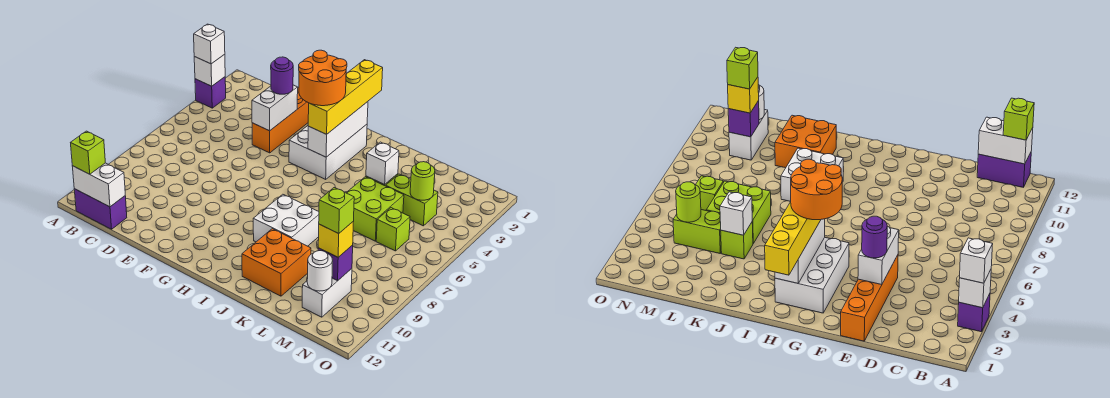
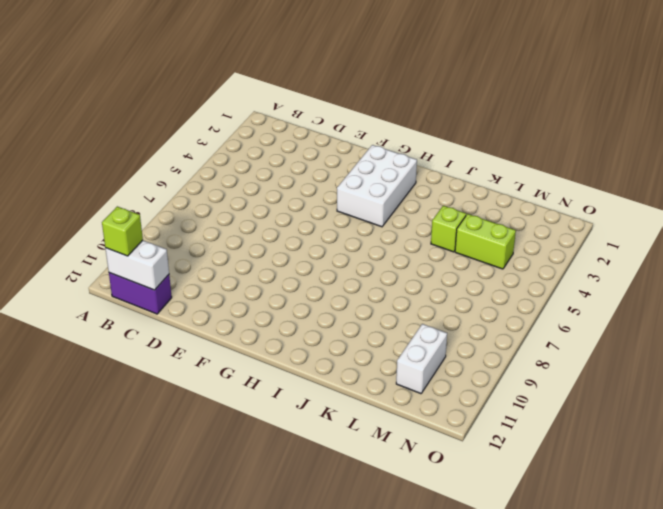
none -> purple 1x1 brick [195,77,226,108]
none -> orange 1x4 brick [252,87,309,153]
none -> white 2x2 brick [253,194,319,246]

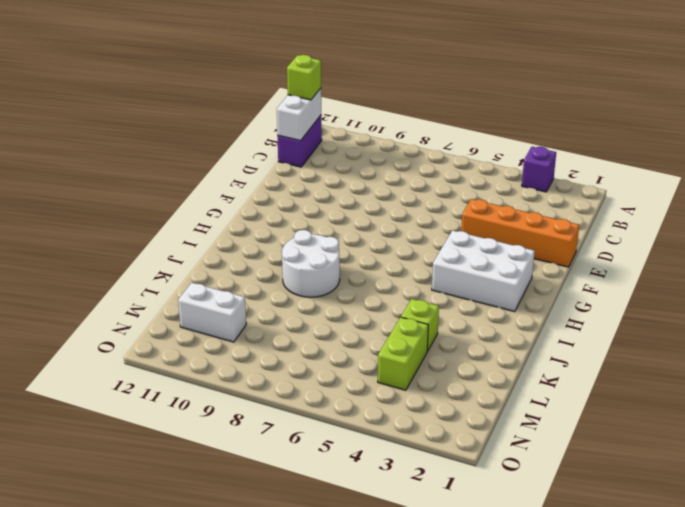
white 2x2 round brick [282,230,340,297] -> white 2x2 brick [253,194,319,246]
none -> orange 2x2 brick [242,229,311,296]
none -> lime 2x2 brick [346,177,404,241]
none -> lime 1x1 brick [376,208,410,251]

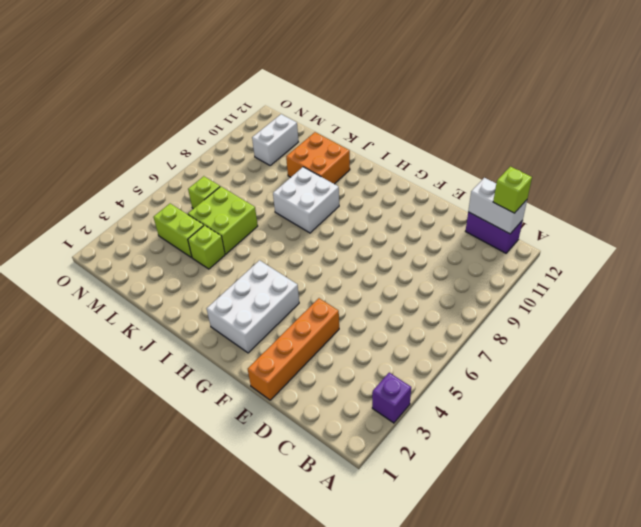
none -> white 1x1 brick [194,54,225,86]
none -> white 1x2 brick [252,85,298,131]
none -> white 1x3 brick [308,102,368,157]

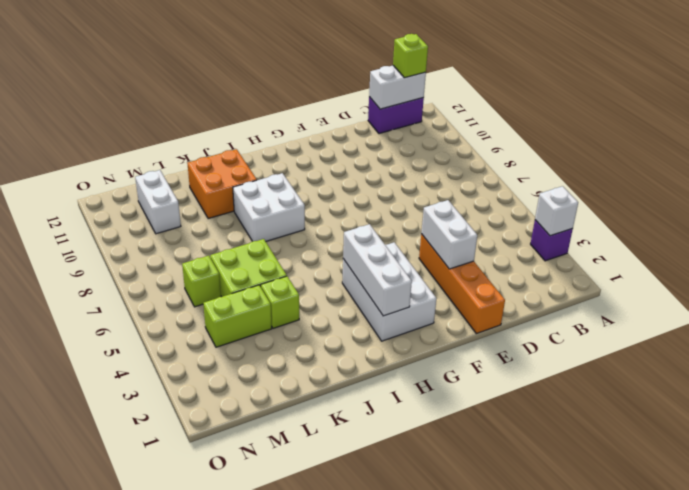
none -> white 1x1 brick [366,142,399,185]
none -> lime 1x1 round brick [410,162,435,200]
none -> purple 1x1 brick [318,245,353,281]

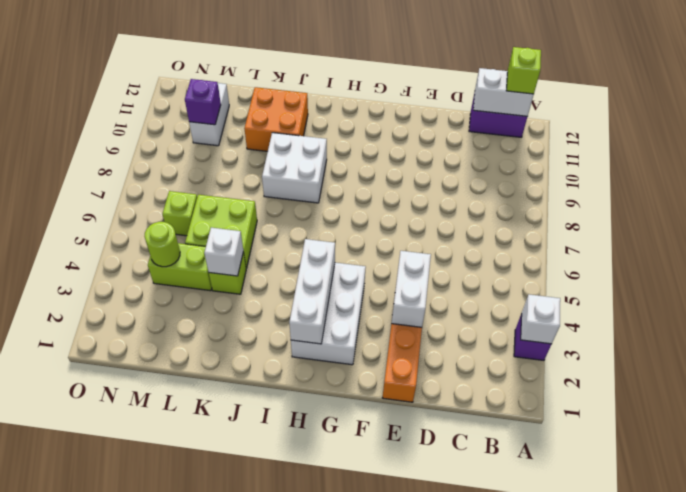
none -> white 1x1 round brick [307,251,333,291]
none -> white 1x1 brick [194,24,225,64]
none -> purple 1x1 round brick [271,57,293,94]

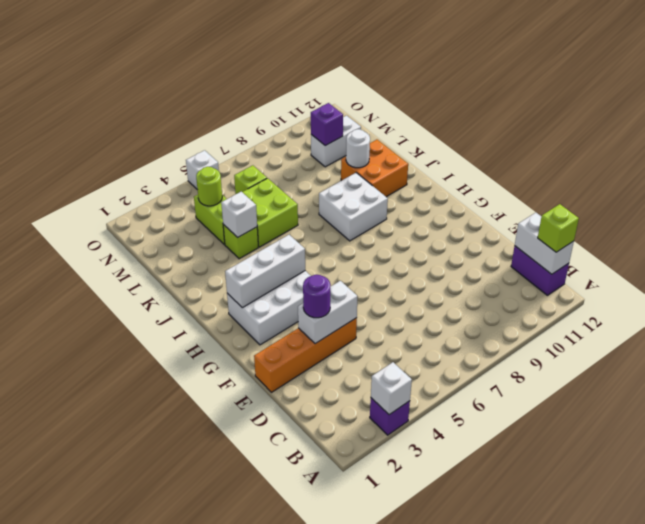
white 1x1 round brick [346,129,370,168] -> white 1x1 round brick moved to [307,251,333,291]
white 1x1 brick [186,150,219,189] -> white 1x1 brick moved to [194,24,225,64]
none -> yellow 1x4 brick [308,60,383,134]
none -> yellow 1x1 brick [318,222,353,257]
none -> orange 2x2 round brick [299,50,347,106]

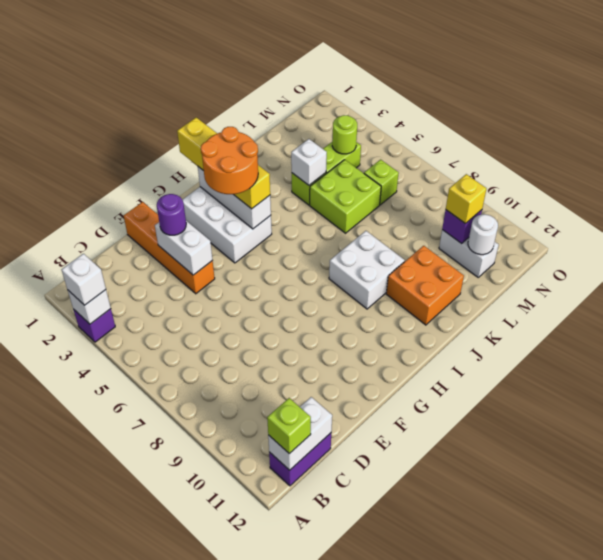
none -> lime 1x1 brick [319,188,354,234]

